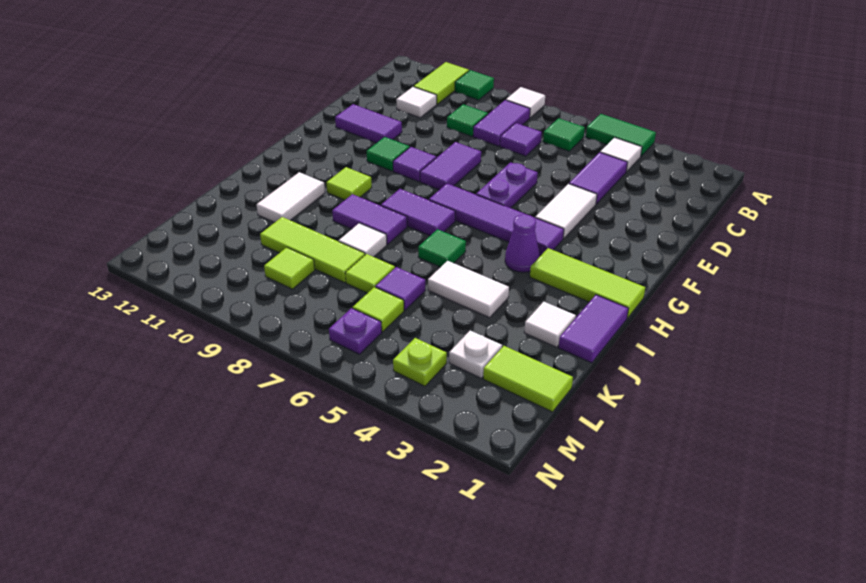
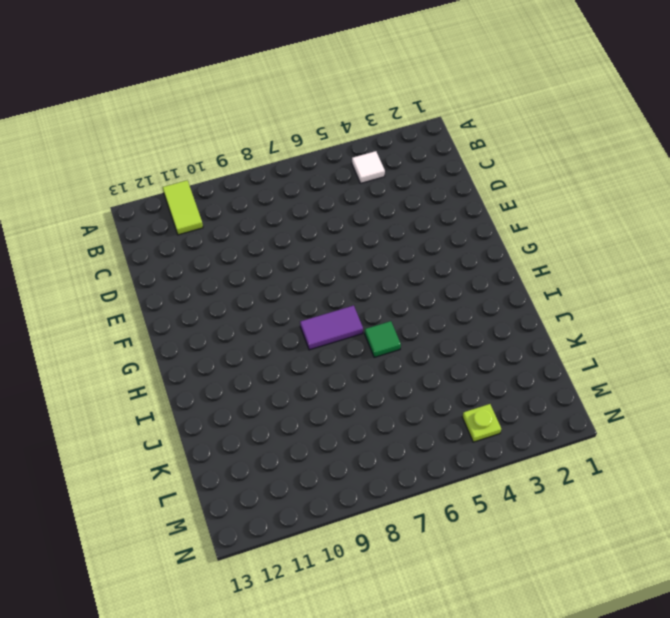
none -> green 1x2 tile [586,114,656,156]
none -> white 1x1 tile [506,87,545,118]
none -> green 1x1 tile [455,70,494,100]
none -> green 1x1 tile [543,118,585,151]

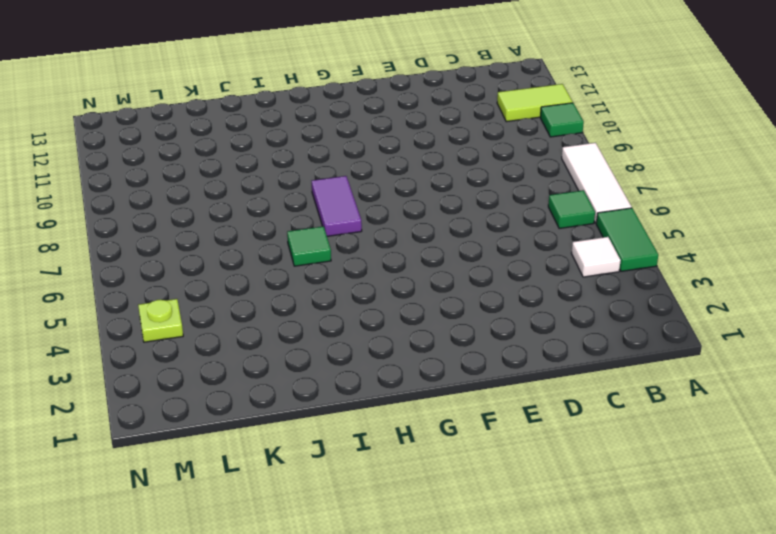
white 1x3 tile [562,143,632,223] -> white 1x1 tile [506,87,545,118]
none -> purple 1x2 tile [473,100,530,146]
none -> purple 1x2 tile [569,152,627,204]
none -> purple 1x1 tile [500,123,542,156]
none -> green 1x1 tile [447,104,488,136]

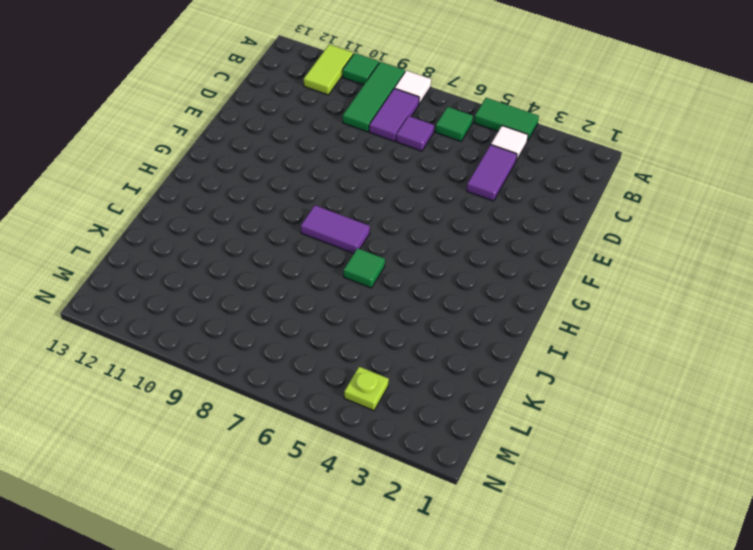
green 1x3 tile [343,62,405,132] -> green 1x1 tile [447,104,488,136]
none -> white 1x1 tile [396,87,437,118]
none -> white 1x2 tile [535,184,597,239]
none -> purple 1x2 plate [476,162,538,208]
none -> purple 1x2 tile [420,142,481,190]

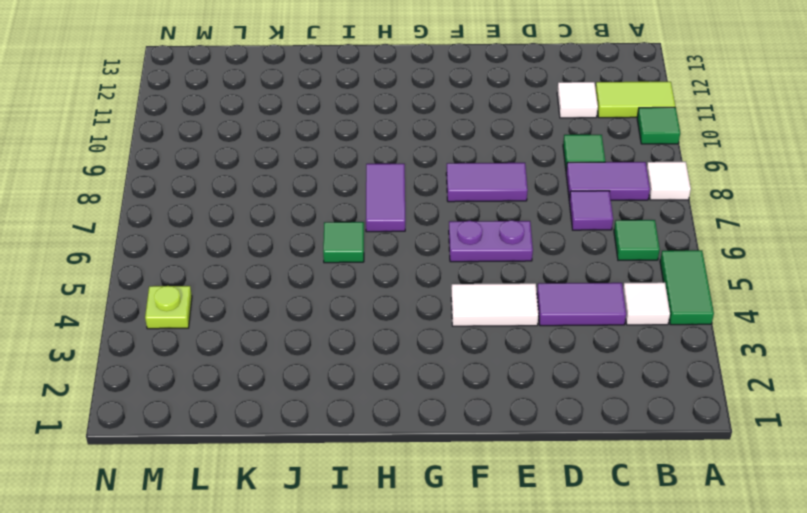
none -> purple 1x2 tile [335,104,402,143]
none -> purple 1x1 tile [393,147,436,182]
none -> green 1x1 tile [367,137,410,171]
none -> purple 1x4 tile [429,184,564,255]

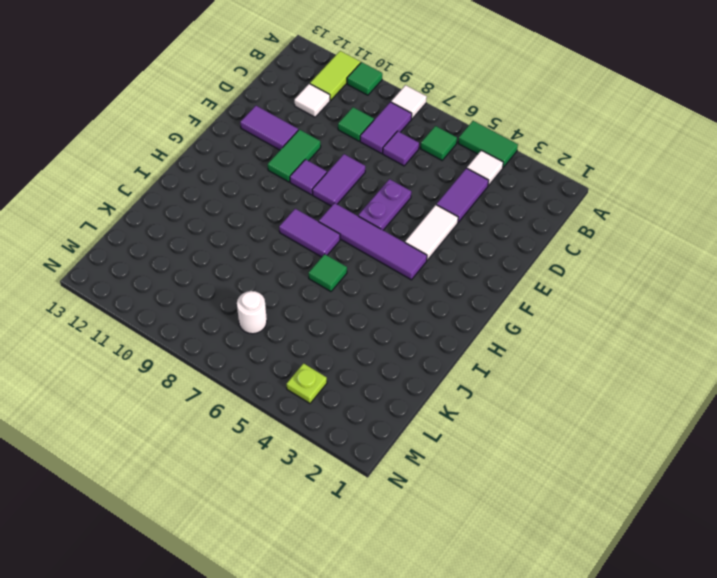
green 1x2 tile [268,130,321,182] -> green 1x1 tile [367,137,410,171]
white 1x1 round brick [237,291,267,334] -> none
none -> lime 1x3 tile [530,248,645,318]
none -> purple 1x1 cone [505,214,540,272]
none -> lime 1x1 tile [326,167,372,200]
none -> purple 1x2 tile [559,295,628,363]

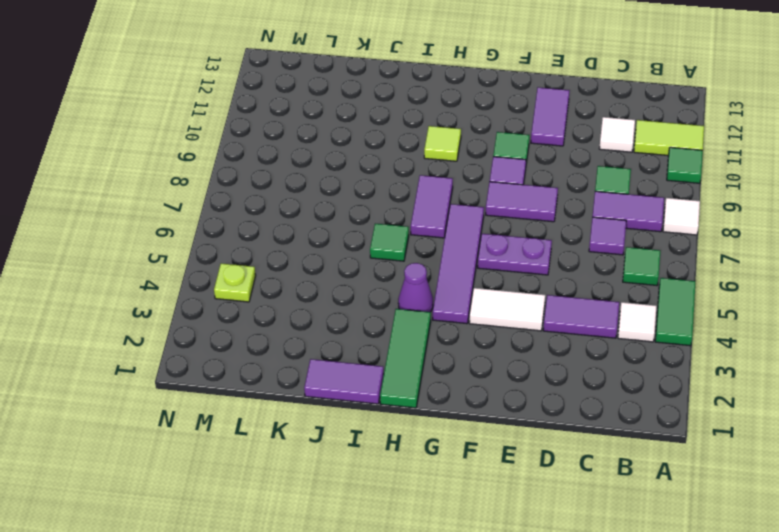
green 1x3 tile [380,309,431,408] -> lime 1x3 tile [530,248,645,318]
none -> purple 1x2 tile [332,194,407,244]
none -> white 1x2 tile [257,172,325,222]
none -> white 1x1 tile [524,302,576,347]
none -> white 1x2 tile [428,261,509,318]

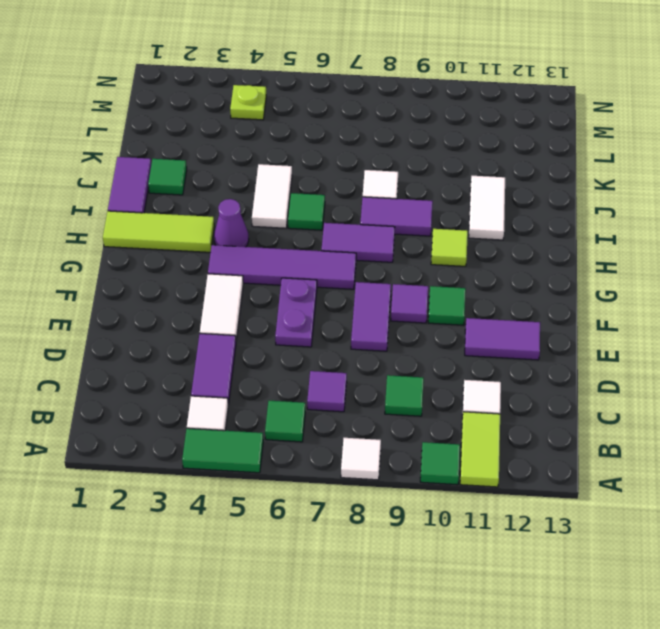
white 1x2 tile [252,164,292,228] -> white 1x2 tile turned to [428,261,509,318]
green 1x1 tile [148,159,187,195] -> white 1x1 tile [524,302,576,347]
none -> purple 1x2 tile [473,100,530,146]
none -> purple 1x1 tile [375,267,425,310]
none -> lime 1x1 tile [345,254,395,293]
none -> lime 1x3 tile [260,217,365,283]

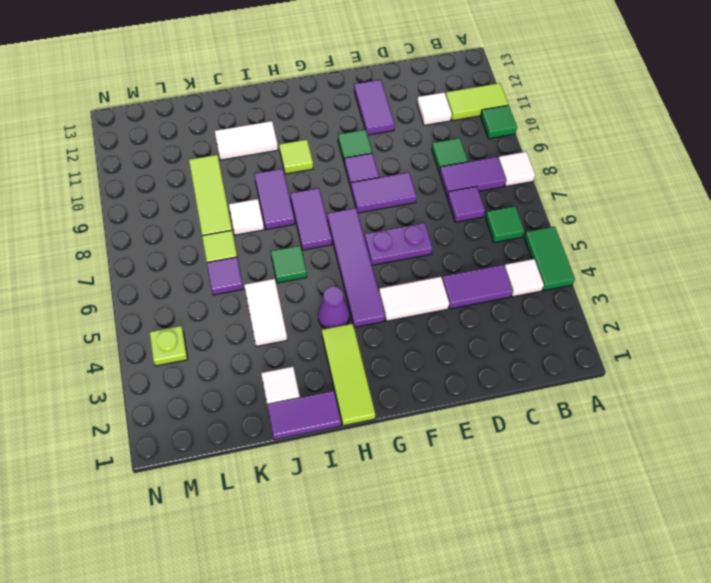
none -> lime 1x2 tile [483,346,573,412]
none -> white 1x1 plate [449,331,502,378]
none -> lime 1x1 tile [353,287,404,332]
none -> lime 1x1 tile [264,247,315,289]

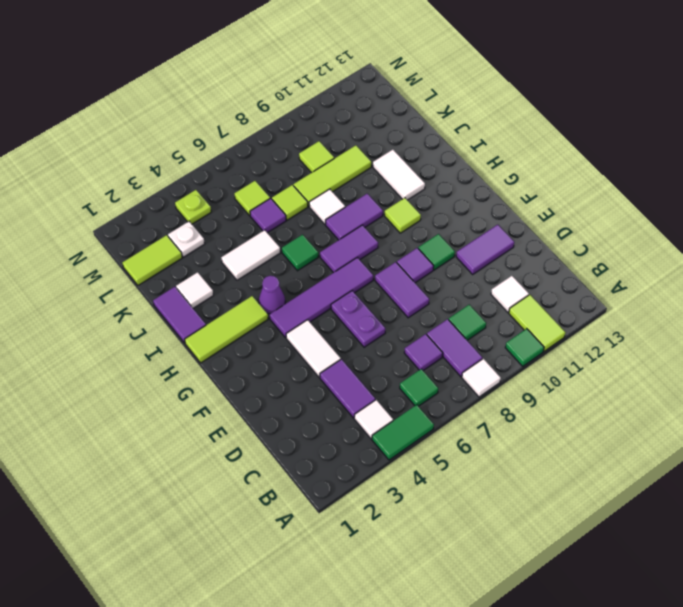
none -> purple 1x1 plate [329,308,382,354]

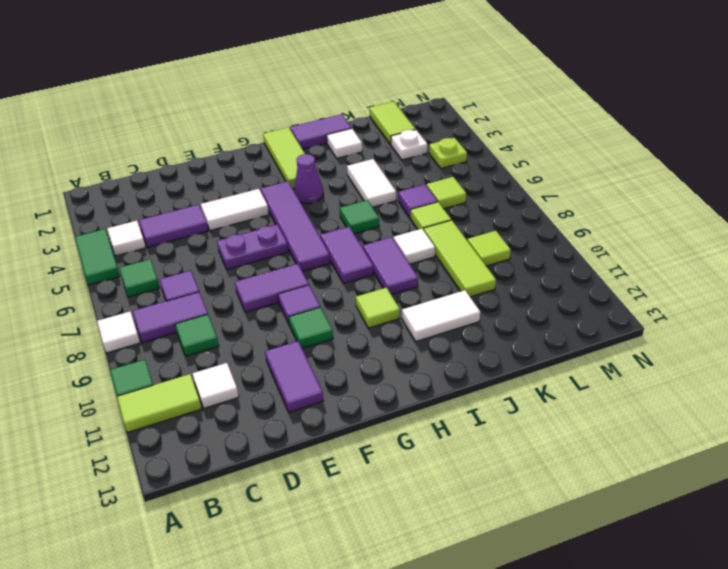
none -> purple 1x1 plate [329,308,382,354]

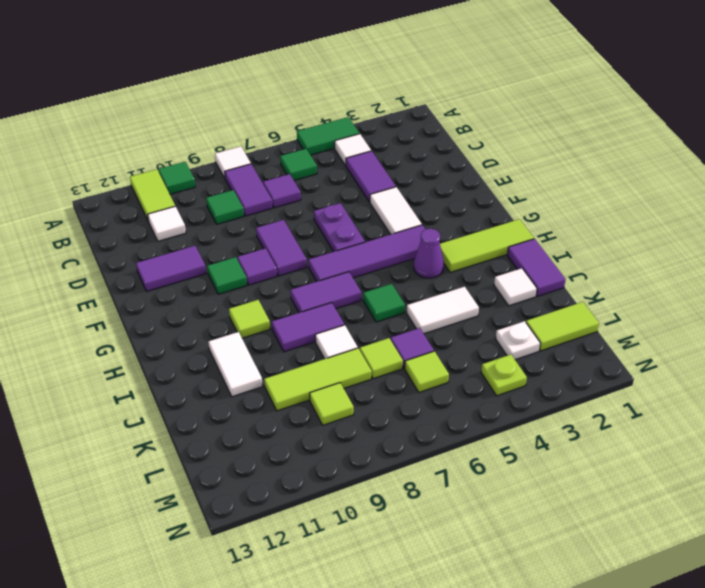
none -> purple 1x1 plate [329,308,382,354]

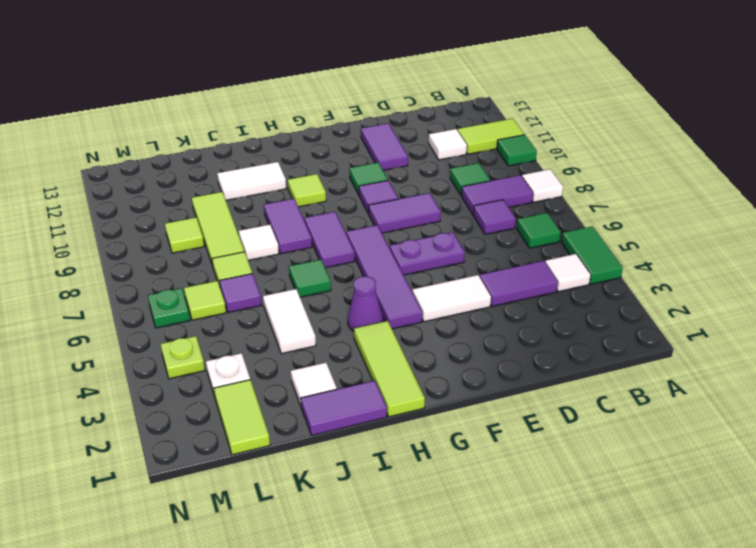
green 1x1 plate [148,288,190,328] -> purple 1x1 plate [329,308,382,354]

